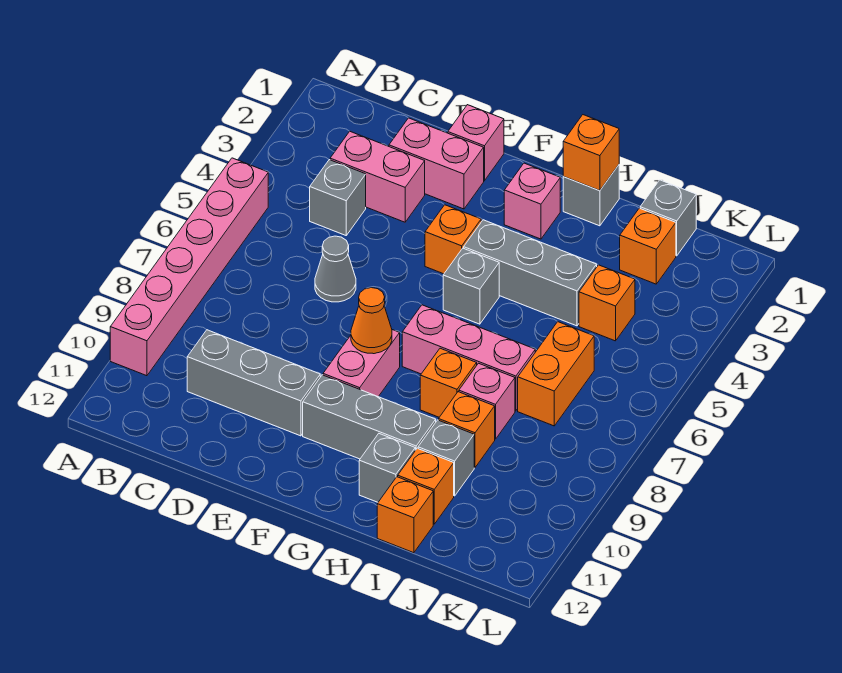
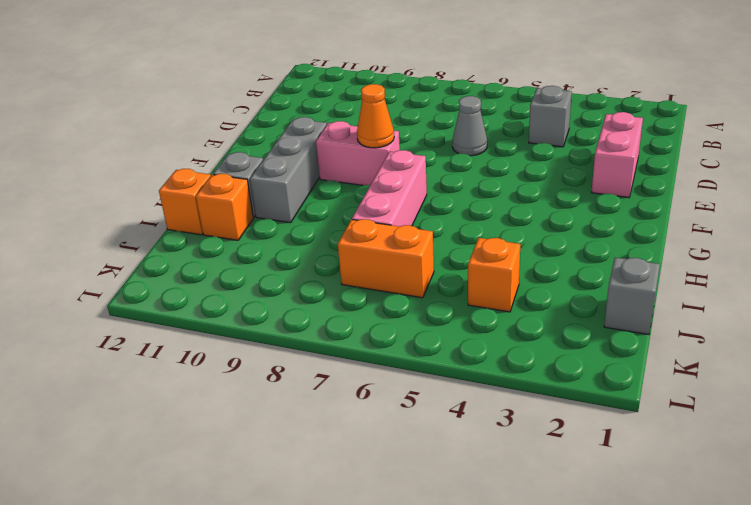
none -> pink 1x6 brick [110,158,268,376]
none -> pink 1x2 brick [330,131,425,222]
none -> grey 1x3 brick [187,330,320,436]

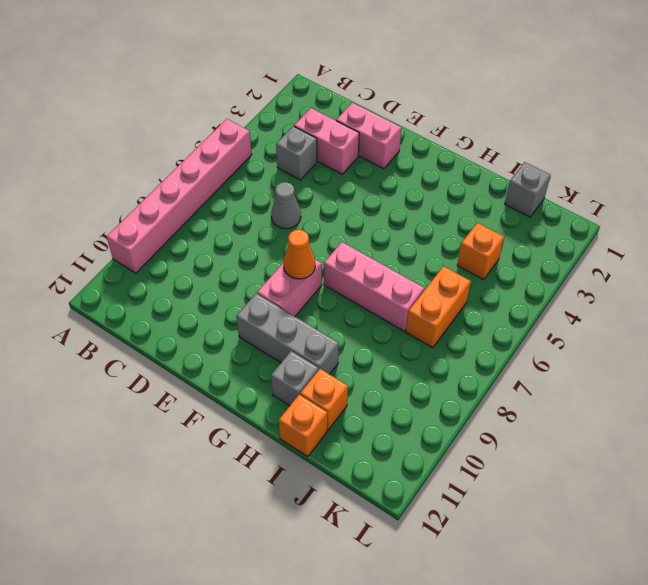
none -> grey 1x3 brick [187,330,320,436]
none -> pink 1x1 brick [448,105,504,181]
none -> orange 1x1 brick [425,205,481,274]

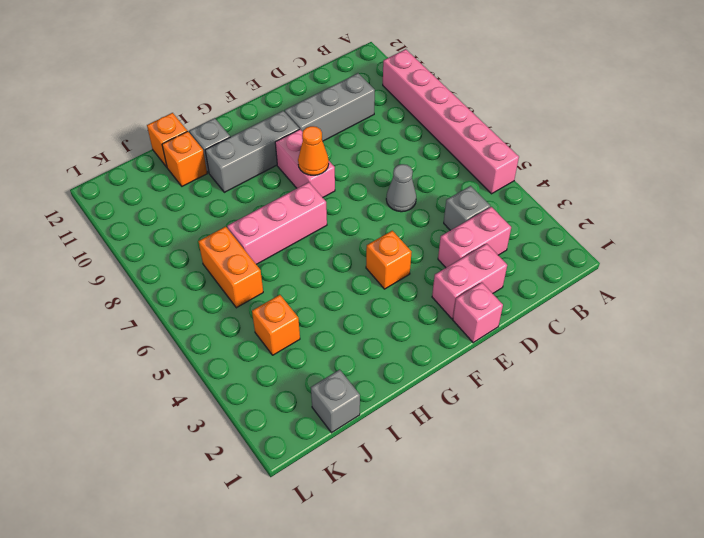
none -> pink 1x1 brick [504,163,560,239]
none -> grey 1x3 brick [464,220,597,326]
none -> grey 1x1 brick [443,248,499,324]

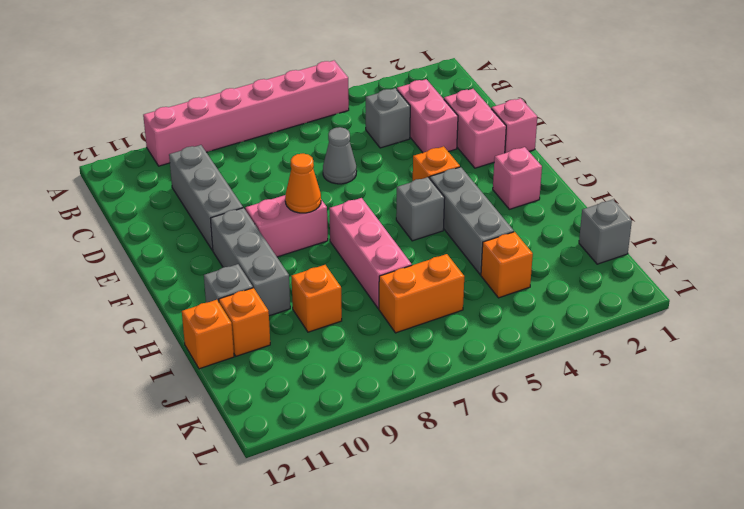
none -> grey 1x1 brick [563,165,619,226]
none -> orange 1x1 brick [420,348,477,417]
none -> pink 1x1 brick [459,363,515,439]

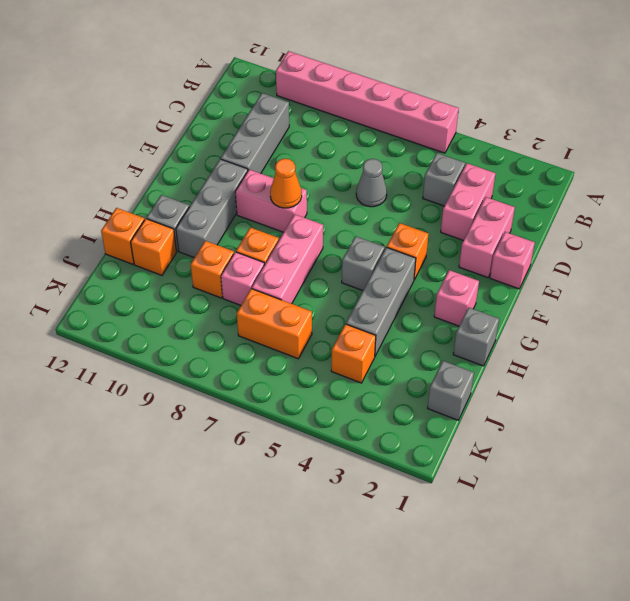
none -> grey 1x1 brick [418,420,474,496]
none -> orange 1x1 brick [620,208,676,284]
none -> orange 1x1 brick [563,115,619,191]

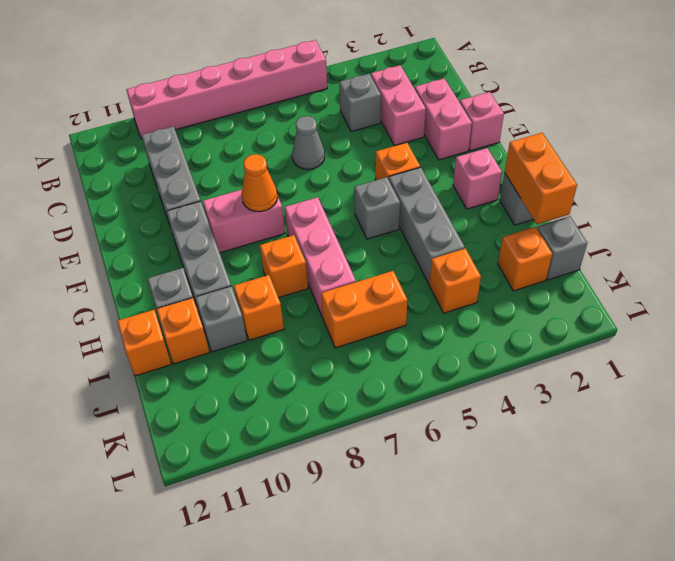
orange 1x2 brick [505,133,577,224] -> orange 1x1 brick [563,115,619,191]
none -> pink 1x1 brick [459,363,515,439]

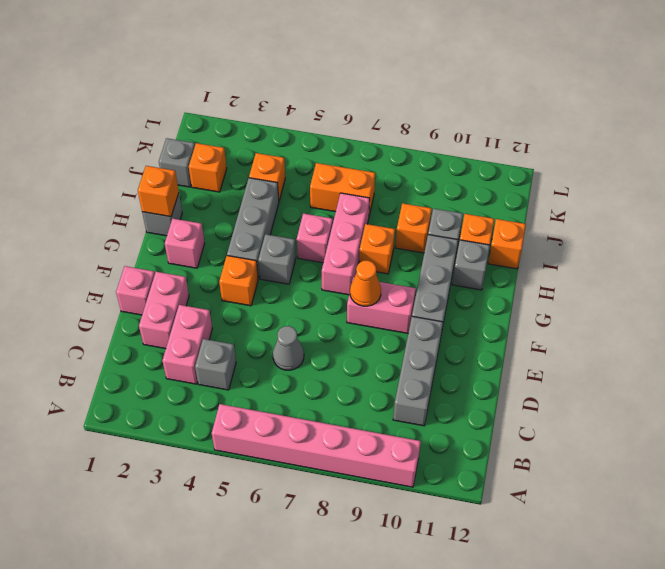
pink 1x1 brick [297,214,333,263] -> pink 1x1 brick moved to [459,363,515,439]

